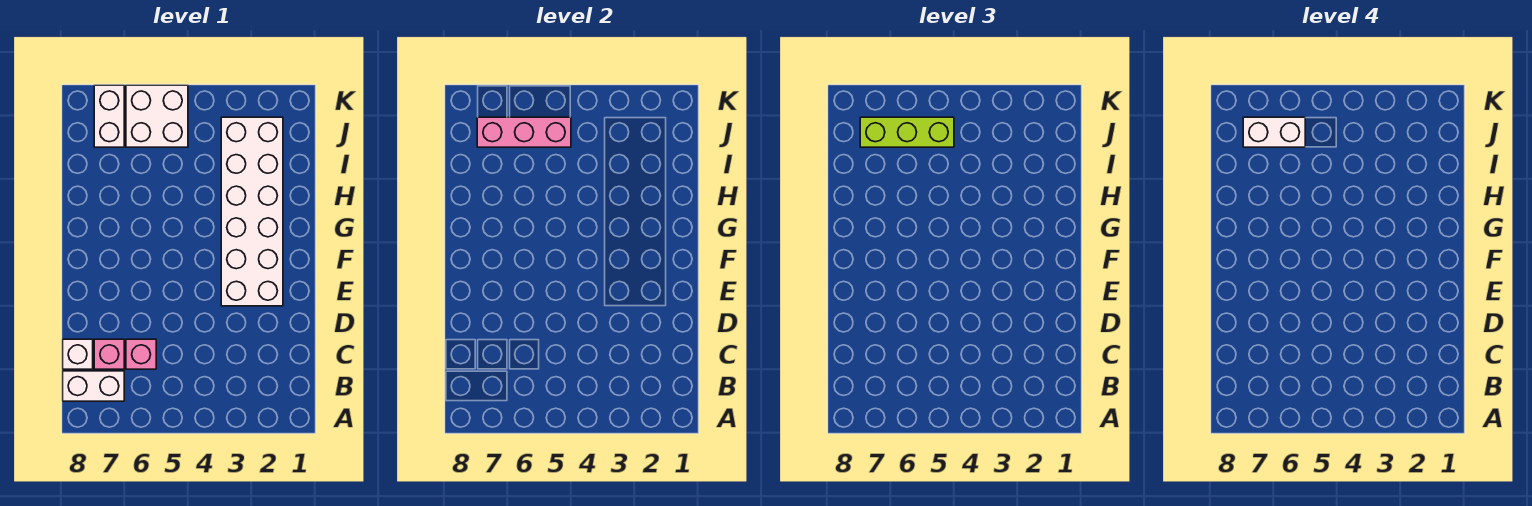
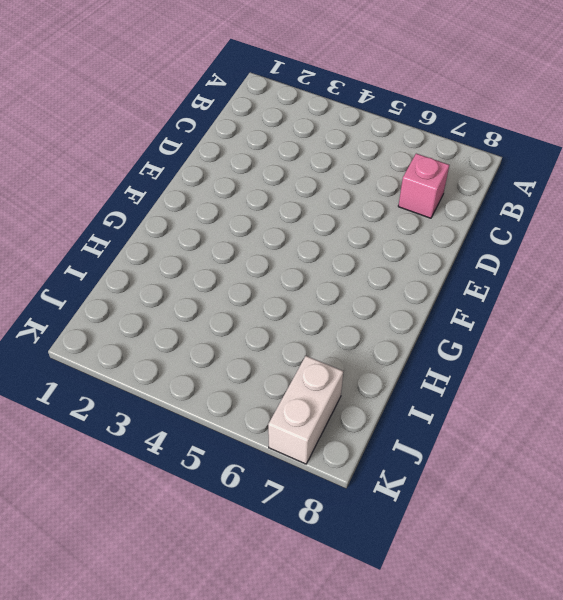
none -> white 1x2 brick [63,371,124,401]
none -> pink 1x1 brick [126,339,156,369]

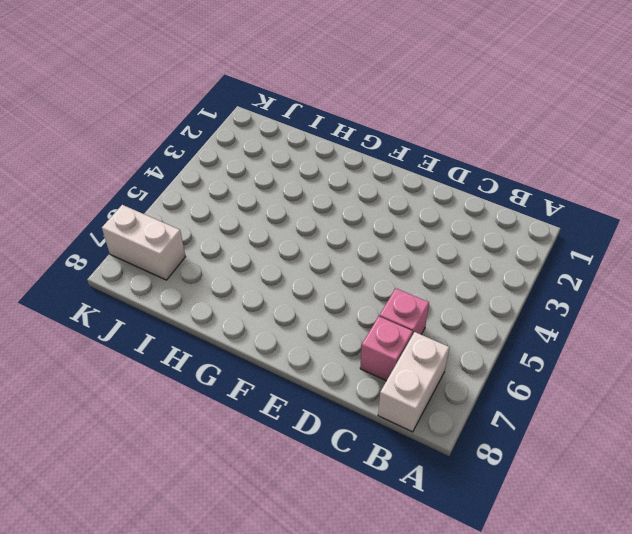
none -> white 1x1 brick [63,339,93,369]
none -> white 2x6 brick [221,117,283,306]

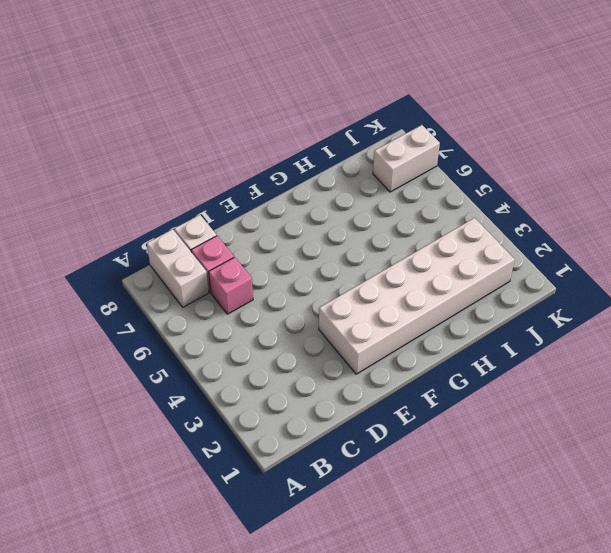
none -> white 2x2 brick [126,85,188,147]
none -> pink 1x3 brick [477,117,571,147]

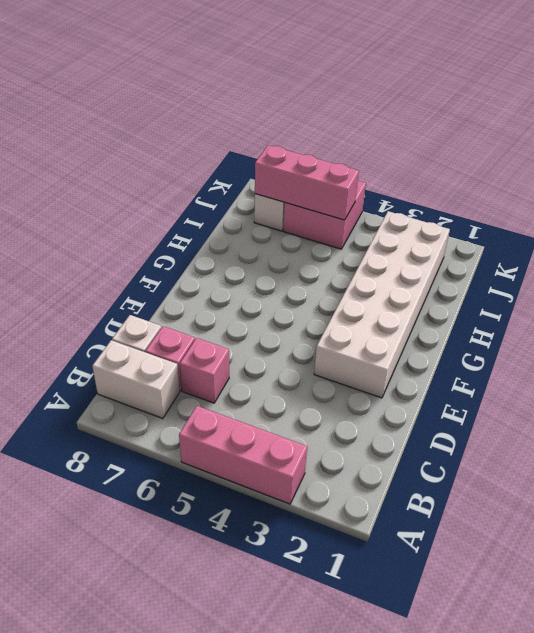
pink 1x3 brick [179,406,307,504] -> none
pink 2x2 brick [283,181,366,249] -> white 2x2 brick [126,85,188,147]
none -> lime 1x3 brick [860,117,954,147]
none -> white 1x2 brick [1243,117,1305,147]

